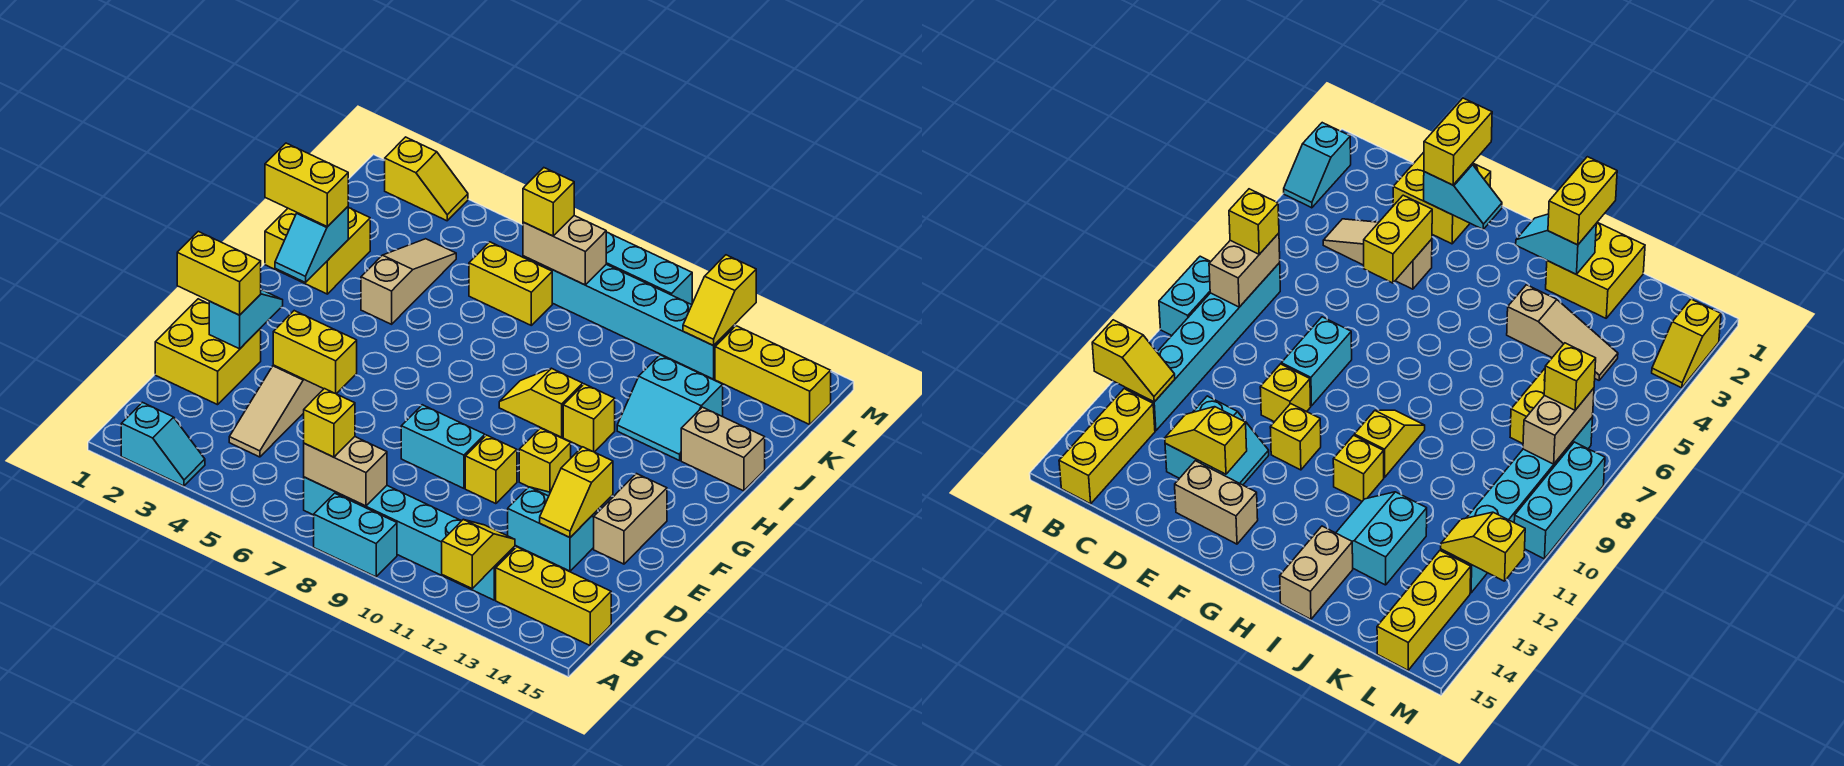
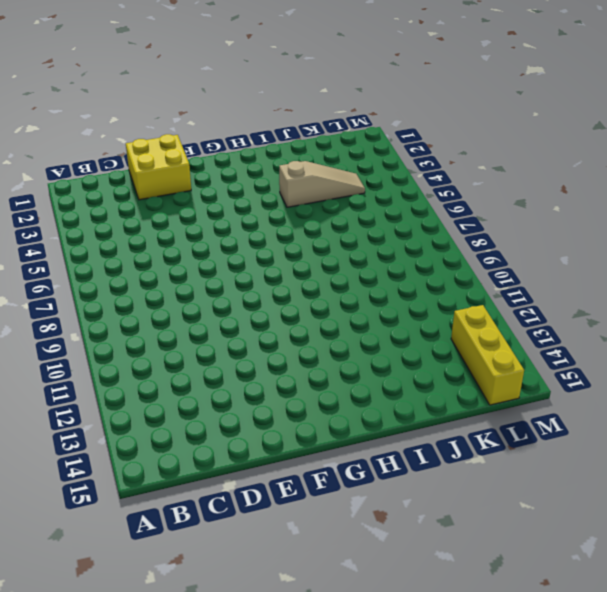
none -> cyan 1x2 slope [121,402,205,486]
none -> cyan 1x2 brick [314,493,397,577]
none -> cyan 1x6 brick [304,477,515,600]
none -> yellow 1x3 brick [496,547,611,645]

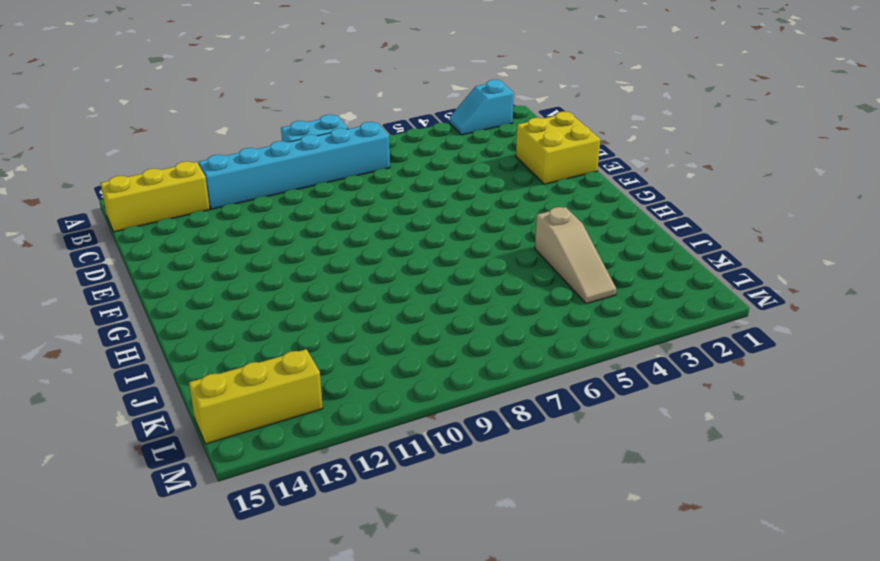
none -> tan 1x3 slope [229,365,323,457]
none -> cyan 2x2 slope [508,487,596,571]
none -> cyan 1x2 brick [401,405,485,488]
none -> yellow 1x1 brick [465,435,517,504]

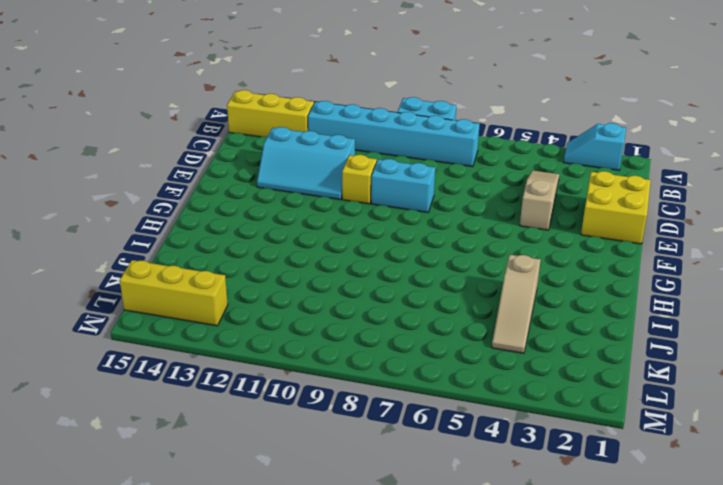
cyan 2x3 slope [257,127,355,200] -> cyan 2x2 slope [508,487,596,571]
none -> tan 1x2 brick [594,474,667,564]
none -> yellow 1x1 brick [519,428,571,492]
none -> yellow 1x2 slope [499,368,583,437]
none -> yellow 1x1 brick [563,384,615,452]

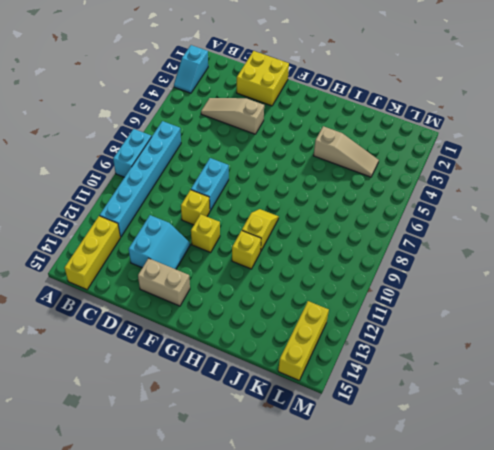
none -> yellow 2x2 brick [265,207,370,294]
none -> cyan 2x2 slope [617,355,723,460]
none -> tan 1x2 brick [681,407,765,491]
none -> yellow 1x2 brick [469,242,552,325]

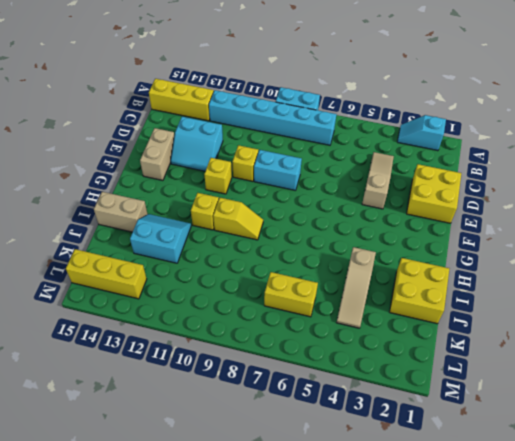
none -> cyan 1x6 brick [523,256,734,379]
none -> yellow 1x2 slope [385,137,468,221]
none -> cyan 1x3 brick [606,232,692,305]
none -> yellow 1x2 slope [442,520,515,588]

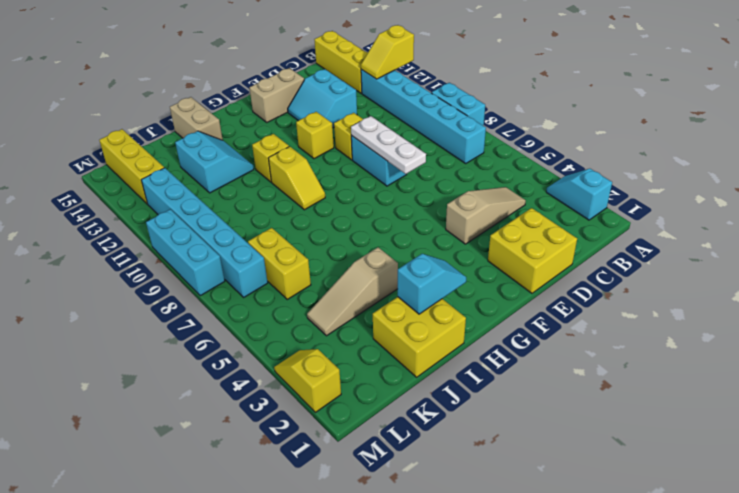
white 1x3 plate [351,116,426,174] -> none
none -> tan 1x2 brick [304,437,387,506]
none -> yellow 1x2 slope [540,447,613,537]
none -> cyan 1x2 slope [209,290,283,349]
none -> yellow 1x2 brick [273,311,357,394]

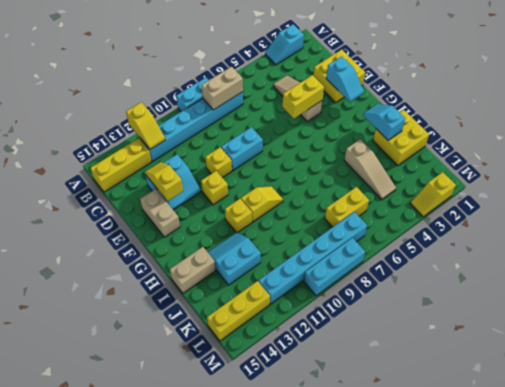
none -> tan 1x2 brick [523,216,606,285]
none -> yellow 1x2 slope [683,255,756,346]
none -> yellow 1x1 brick [304,389,355,457]
none -> yellow 1x2 brick [177,232,261,315]

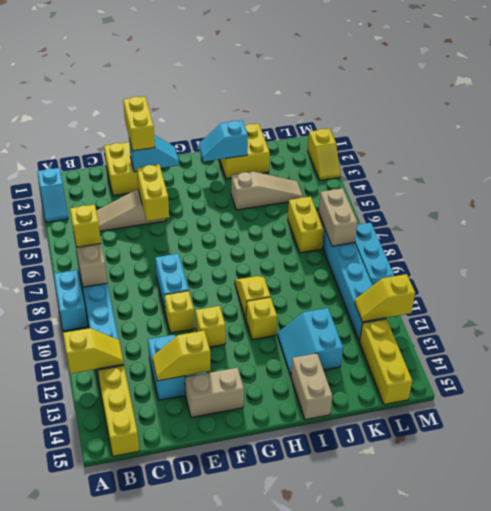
none -> yellow 1x2 brick [265,143,348,227]
none -> yellow 1x1 brick [523,168,574,236]

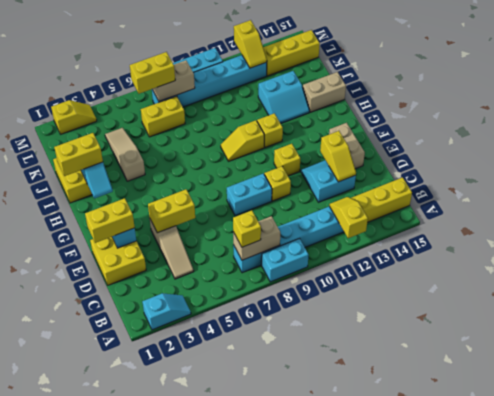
yellow 1x2 brick [130,52,175,94] -> yellow 1x1 brick [523,168,574,236]

